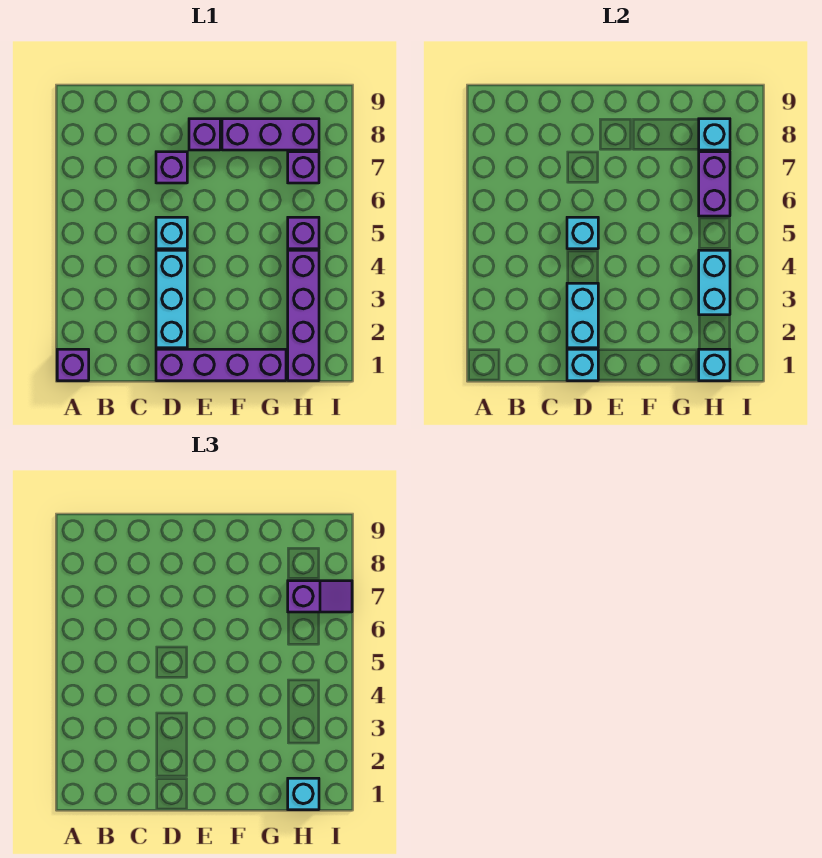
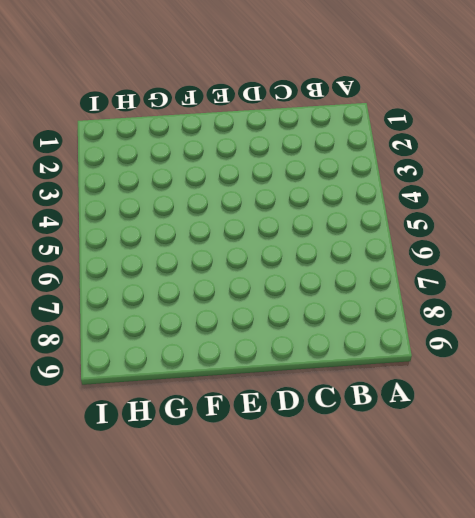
none -> purple 1x1 brick [57,349,89,381]
none -> purple 1x4 brick [156,349,286,381]
none -> cyan 1x3 brick [156,250,187,348]

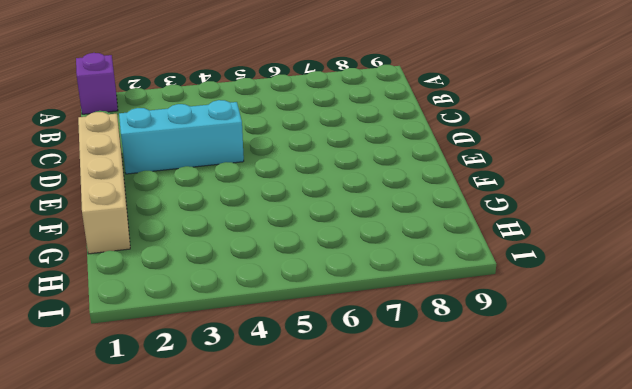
tan 1x4 brick [78,112,130,254] -> purple 1x4 brick [156,349,286,381]
none -> cyan 1x1 brick [156,217,187,249]
none -> purple 1x1 brick [156,152,187,183]
none -> purple 1x1 brick [189,119,220,150]

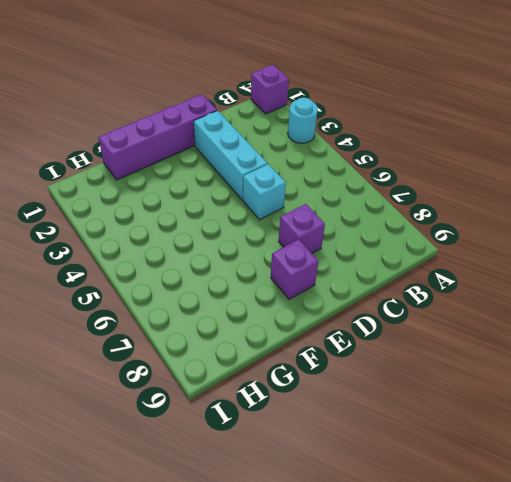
cyan 1x1 round brick [288,98,318,143] -> none
none -> purple 1x3 brick [222,119,319,150]
none -> purple 1x4 brick [288,250,319,381]
none -> purple 1x1 brick [288,217,319,249]

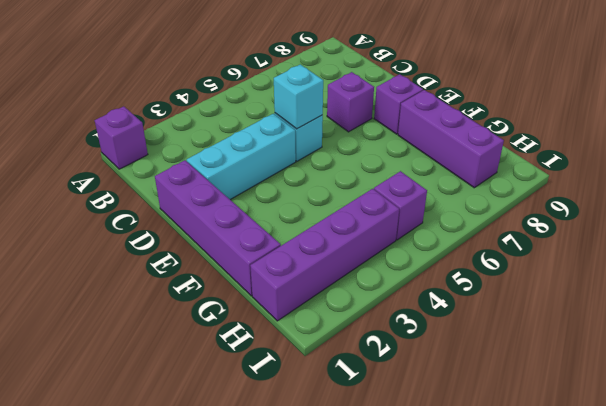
none -> purple 1x1 brick [288,152,319,183]
none -> cyan 1x1 brick [567,349,598,381]
none -> cyan 1x2 brick [567,283,598,348]

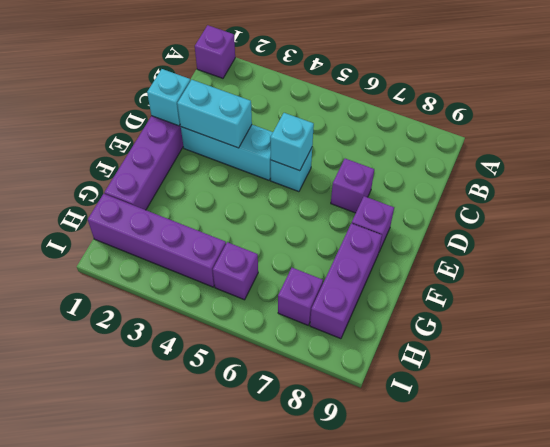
none -> cyan 1x1 brick [699,349,730,381]
none -> cyan 1x2 brick [699,250,730,315]
none -> purple 1x2 brick [699,152,730,216]

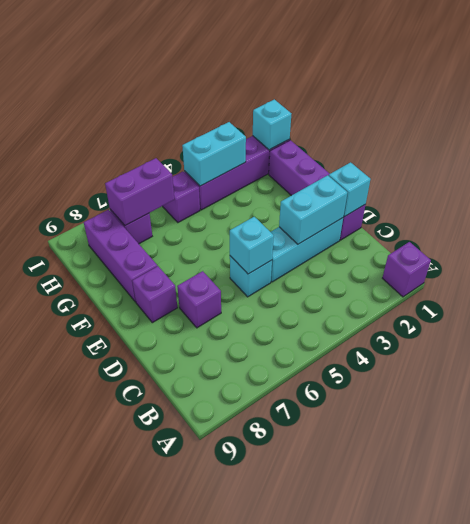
none -> cyan 1x1 brick [699,119,730,150]
none -> cyan 1x1 brick [288,778,319,810]
none -> purple 1x2 slope [288,581,352,612]

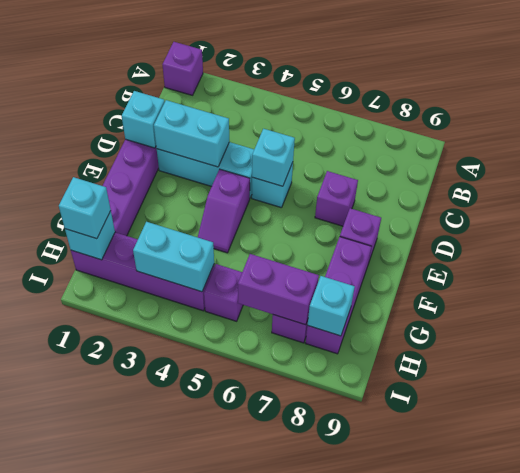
purple 1x2 slope [198,169,250,253] -> purple 1x2 slope moved to [288,581,352,612]

